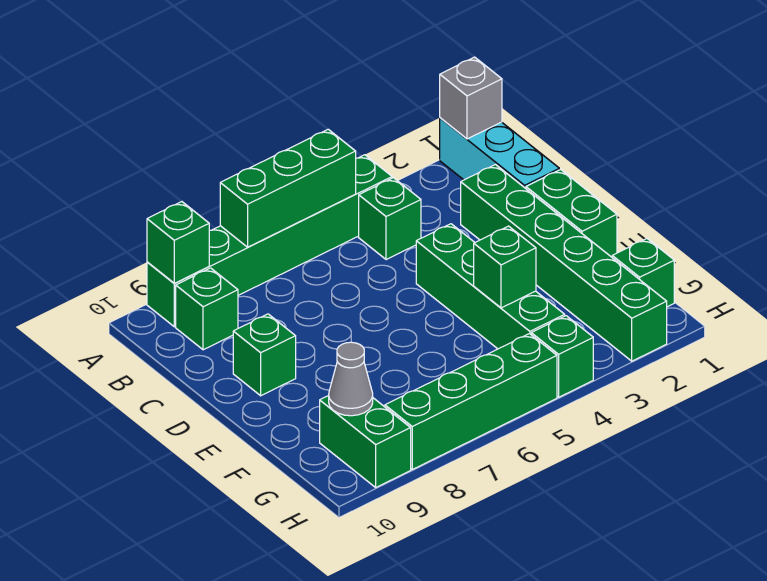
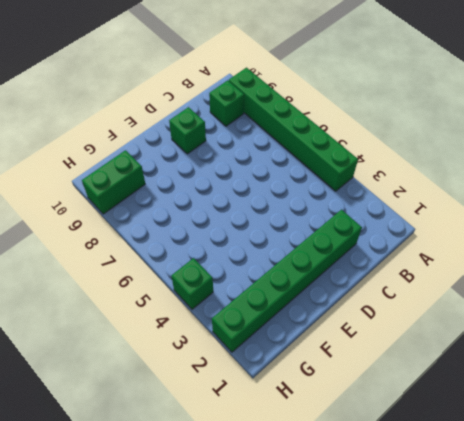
none -> cyan 1x3 brick [440,118,559,188]
none -> green 1x1 brick [359,178,421,260]
none -> green 1x2 brick [526,170,617,257]

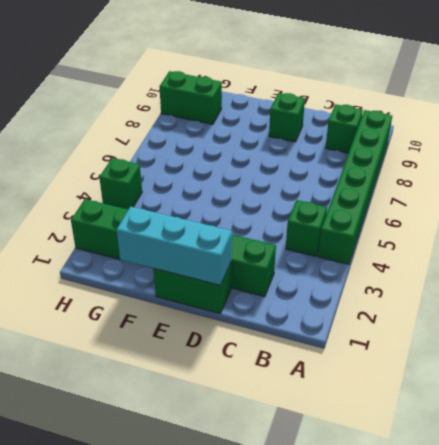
cyan 1x3 brick [117,207,232,285] -> cyan 1x3 brick moved to [440,118,559,188]
none -> green 1x4 brick [416,224,565,349]
none -> green 1x1 brick [612,239,674,307]
none -> green 1x4 brick [385,334,557,469]

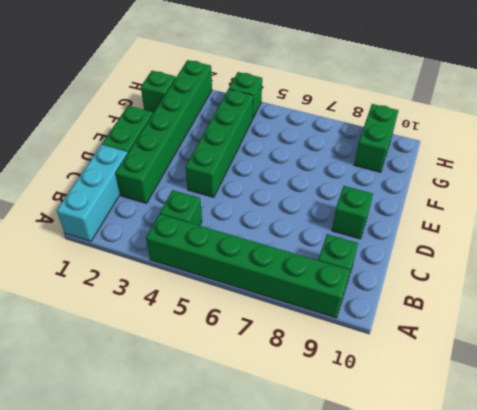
none -> green 1x4 brick [385,334,557,469]
none -> grey 1x1 brick [440,57,502,139]
none -> green 1x3 brick [220,129,356,247]

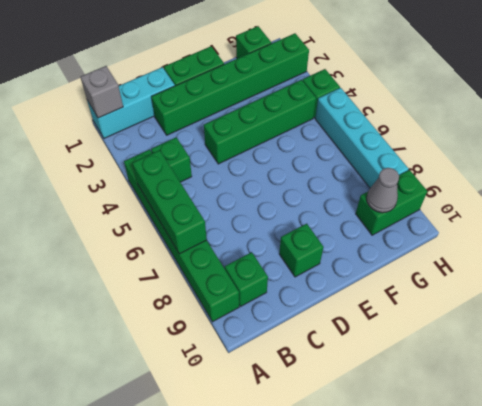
cyan 1x4 brick [315,88,409,188] -> green 1x4 brick [385,334,557,469]
none -> green 1x1 brick [147,202,209,283]
none -> green 1x1 brick [474,226,536,308]

